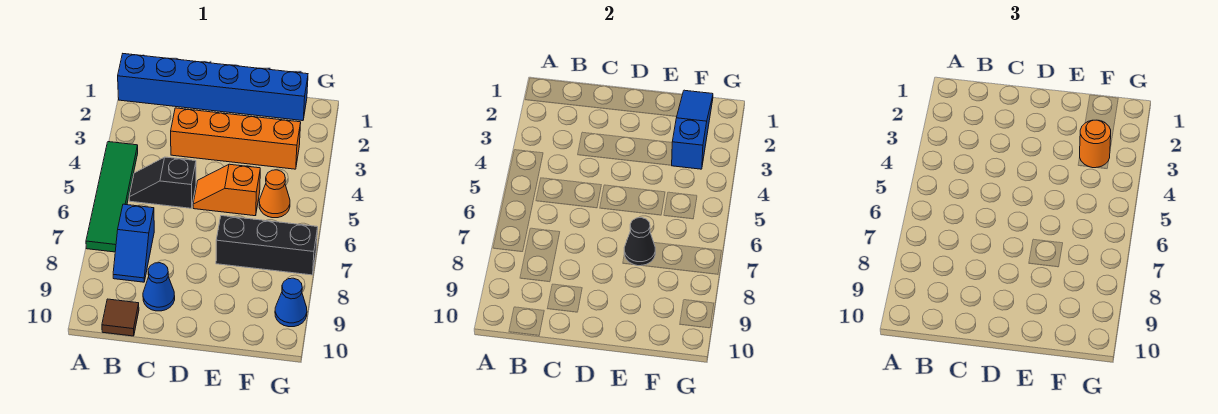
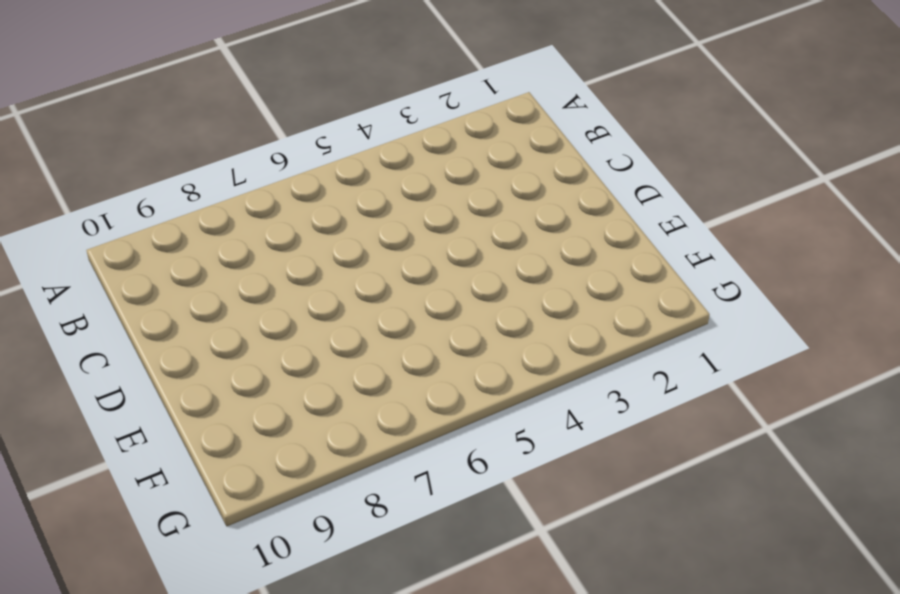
none -> blue 1x6 brick [118,54,308,121]
none -> green 1x4 tile [86,142,138,252]
none -> black 1x2 slope [129,157,196,208]

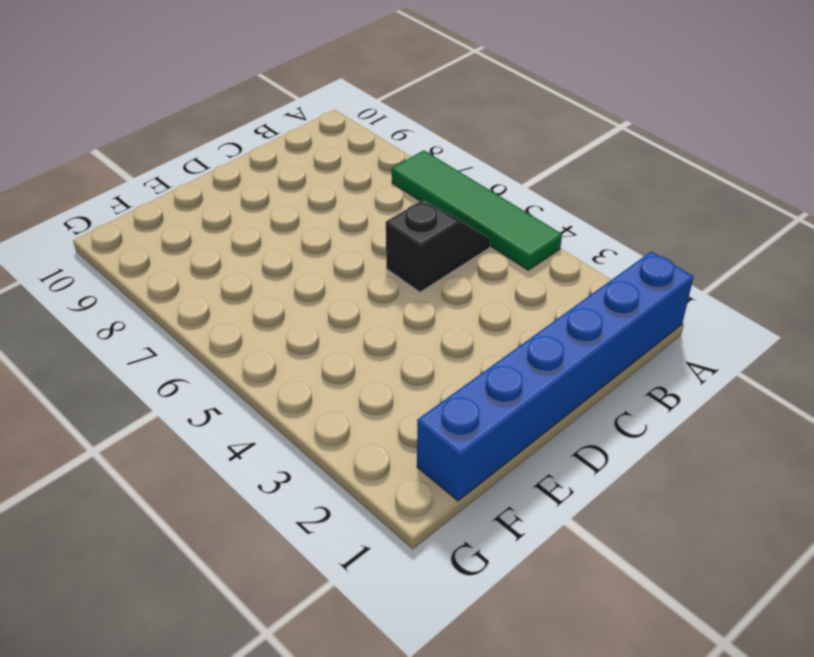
none -> blue 1x2 slope [113,204,154,282]
none -> brown 1x1 tile [102,299,139,336]
none -> orange 1x4 brick [171,108,301,169]

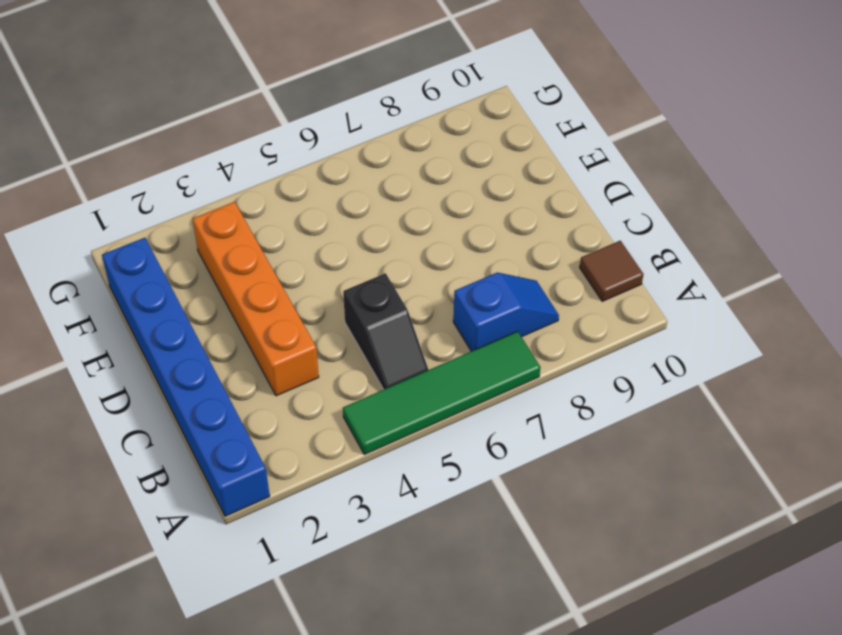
none -> blue 1x1 cone [143,263,175,311]
none -> orange 1x2 slope [193,164,260,216]
none -> black 1x3 brick [216,216,318,275]

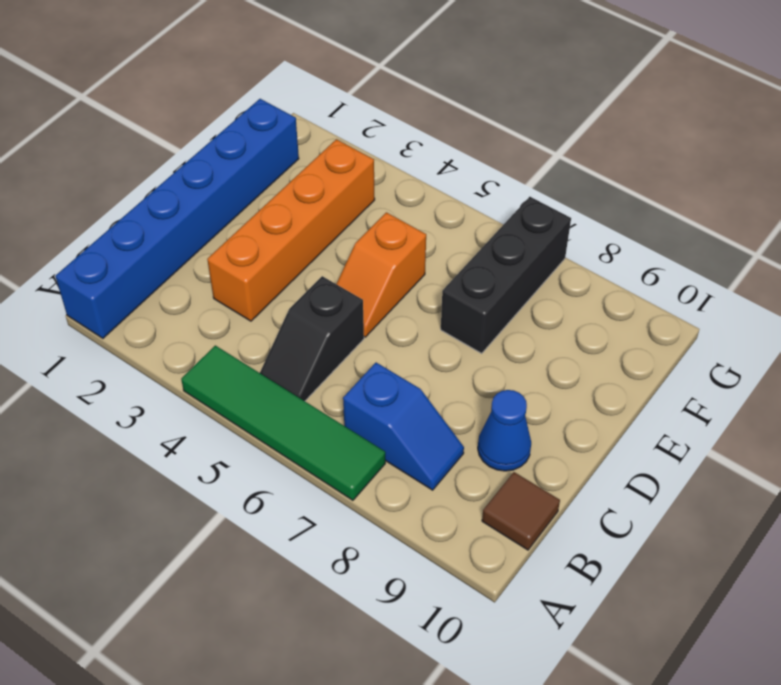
none -> orange 1x1 cone [259,170,290,218]
none -> blue 1x1 cone [275,278,307,327]
none -> black 1x1 cone [624,218,655,266]

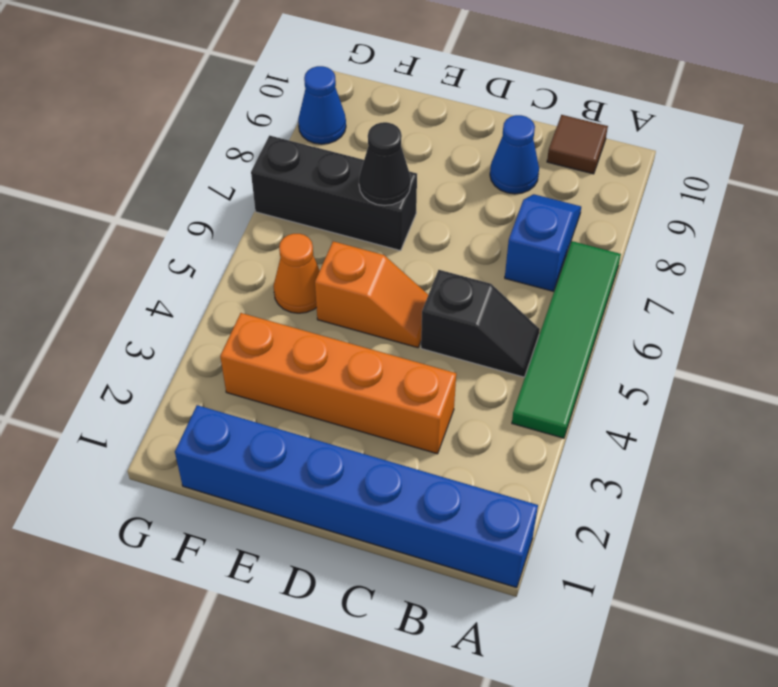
none -> blue 1x3 slope [671,90,713,169]
none -> orange 1x1 round brick [1080,120,1111,168]

